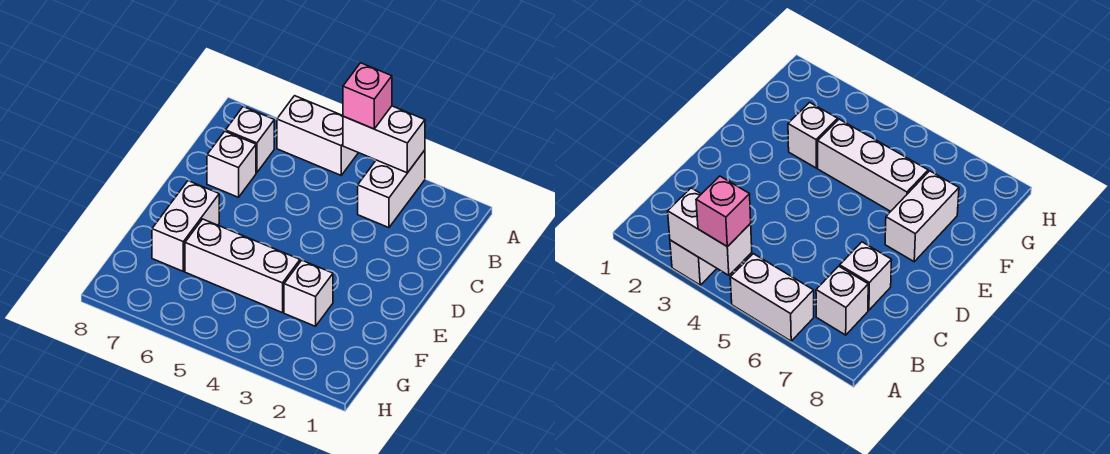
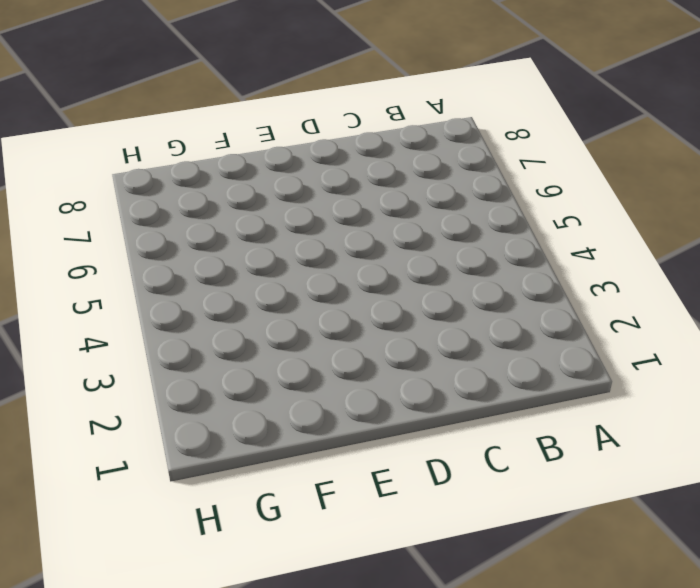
none -> white 1x2 brick [358,150,425,228]
none -> white 1x2 brick [277,96,358,175]

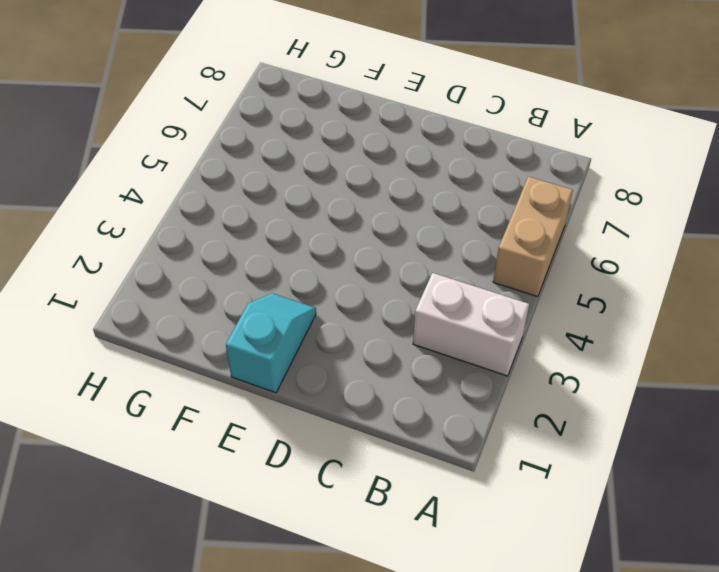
tan 1x2 brick [493,177,573,297] -> white 1x2 brick [277,96,358,175]
cyan 1x2 slope [226,293,316,393] -> none
none -> white 1x1 brick [226,107,274,173]
none -> white 1x1 brick [207,131,256,197]

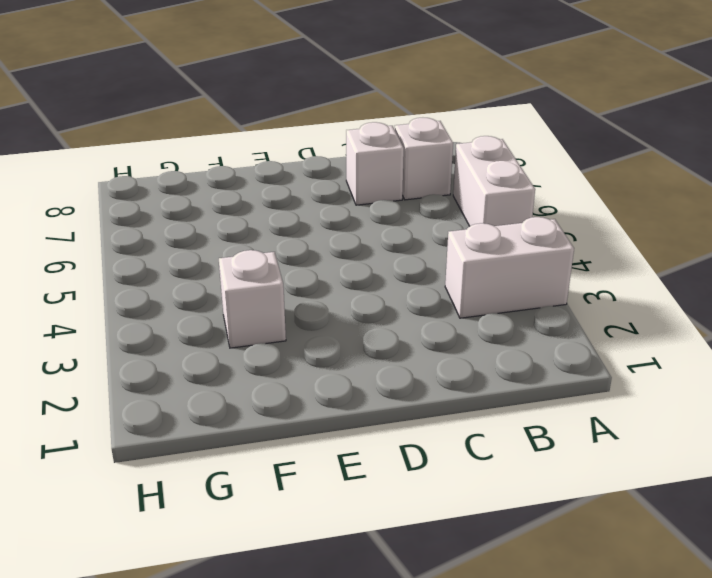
none -> white 1x2 brick [152,181,219,271]
none -> white 1x3 brick [185,219,300,313]

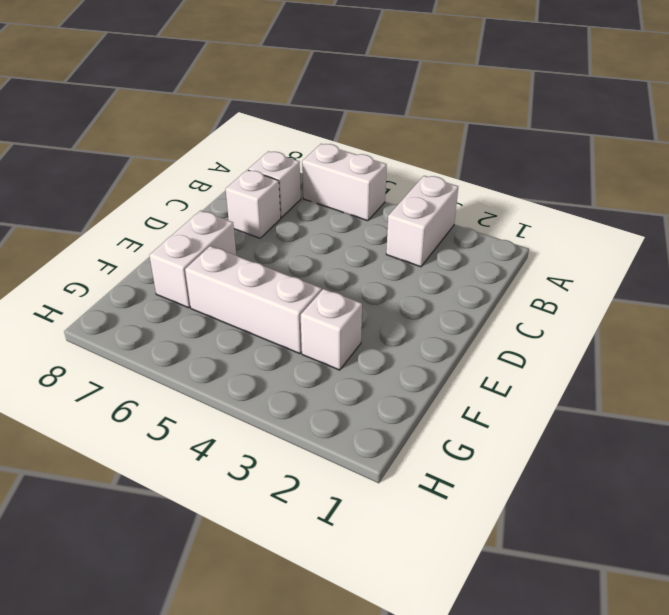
none -> white 1x2 brick [343,106,425,173]
none -> pink 1x1 brick [343,63,392,129]

